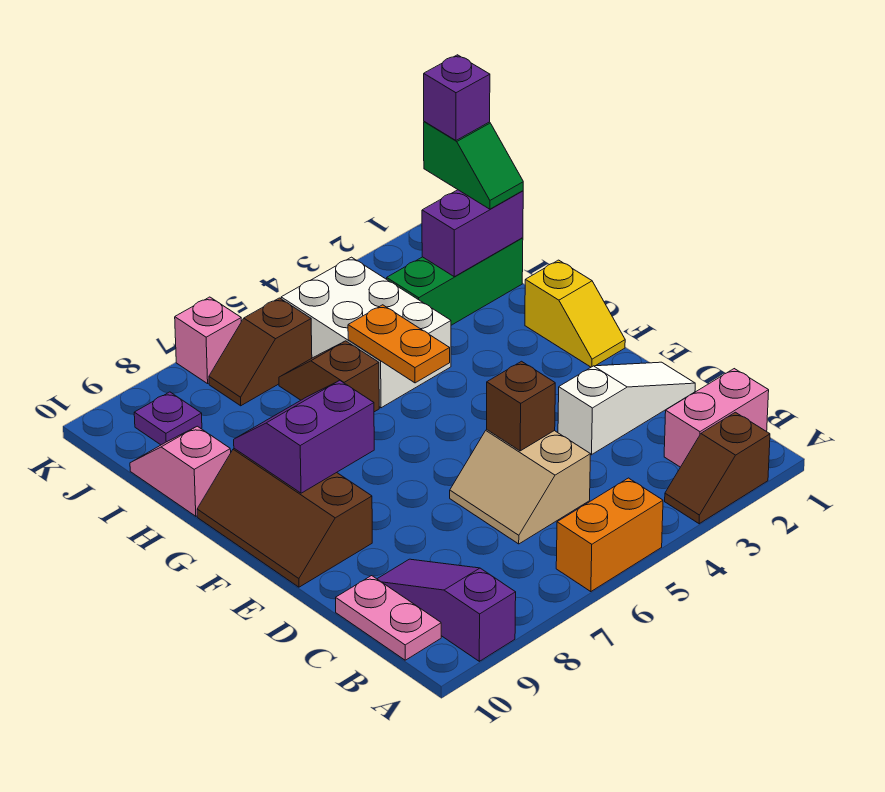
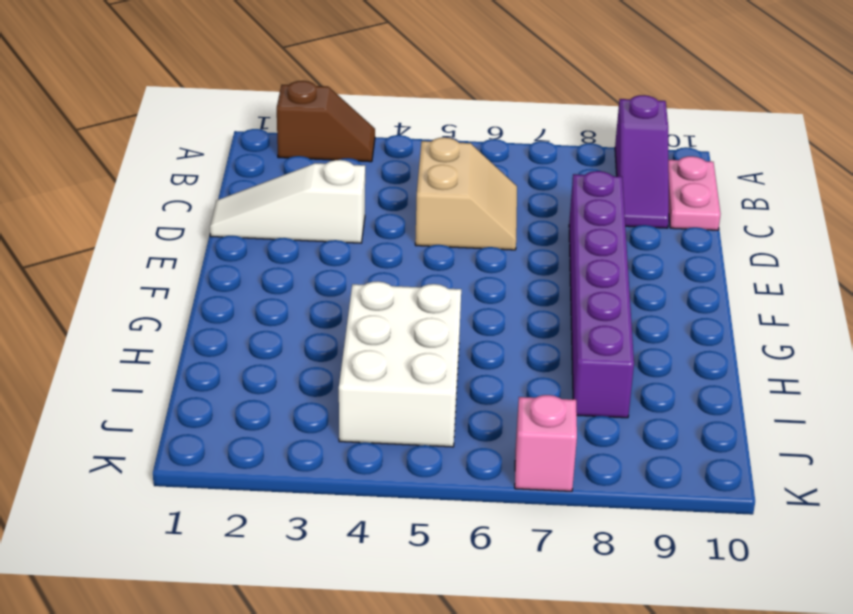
purple 1x6 brick [569,171,634,418] -> none
none -> orange 1x2 brick [556,478,663,592]
none -> pink 1x2 brick [664,369,769,467]
none -> brown 2x3 slope [197,449,372,587]

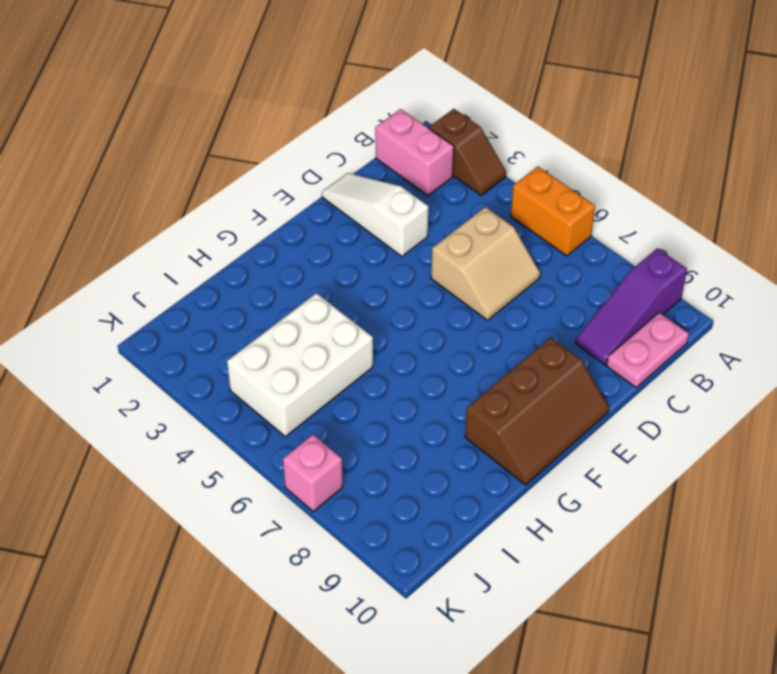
none -> yellow 1x2 slope [525,260,625,367]
none -> brown 1x2 slope [279,341,379,412]
none -> pink 1x2 slope [130,426,231,516]

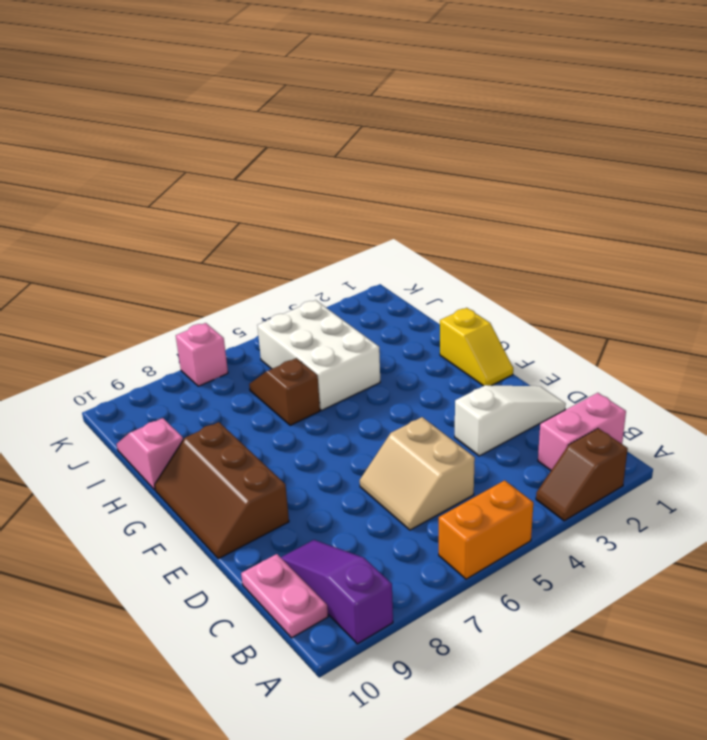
none -> green 1x3 brick [387,238,523,325]
none -> brown 1x2 slope [209,298,312,406]
none -> purple 1x1 plate [134,392,202,445]

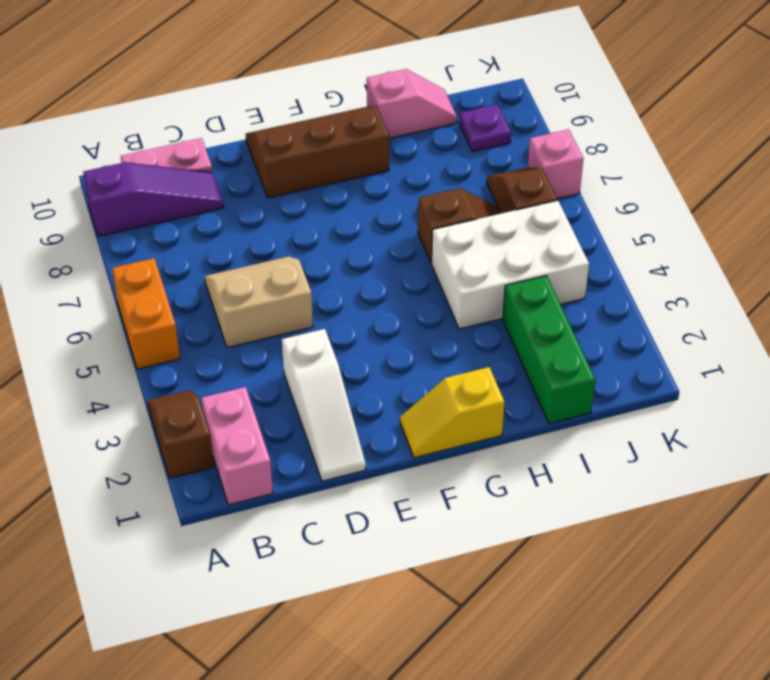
none -> brown 1x1 brick [487,361,555,451]
none -> purple 2x2 slope [234,380,374,493]
none -> orange 1x2 plate [348,305,450,383]

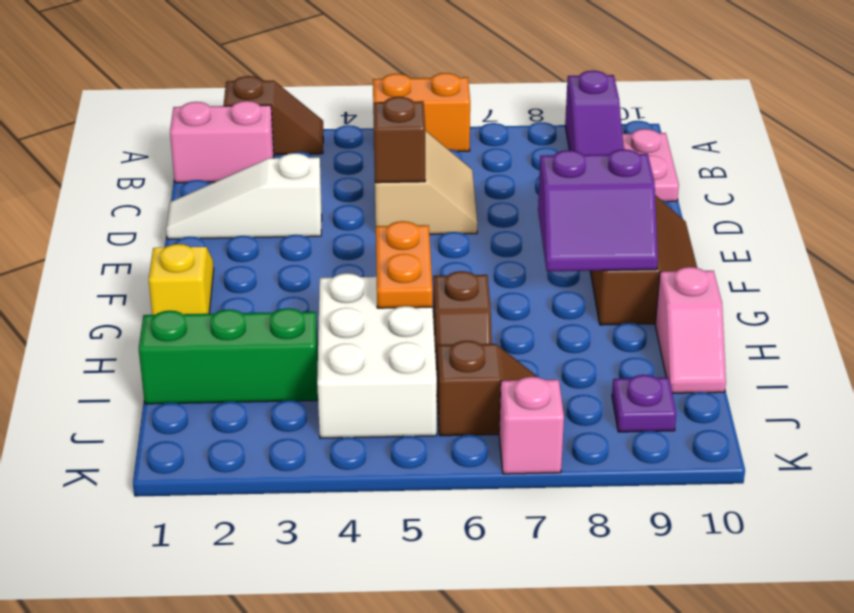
none -> purple 1x2 brick [422,190,523,277]
none -> green 1x2 slope [424,122,523,209]
none -> purple 1x1 brick [424,55,490,140]

